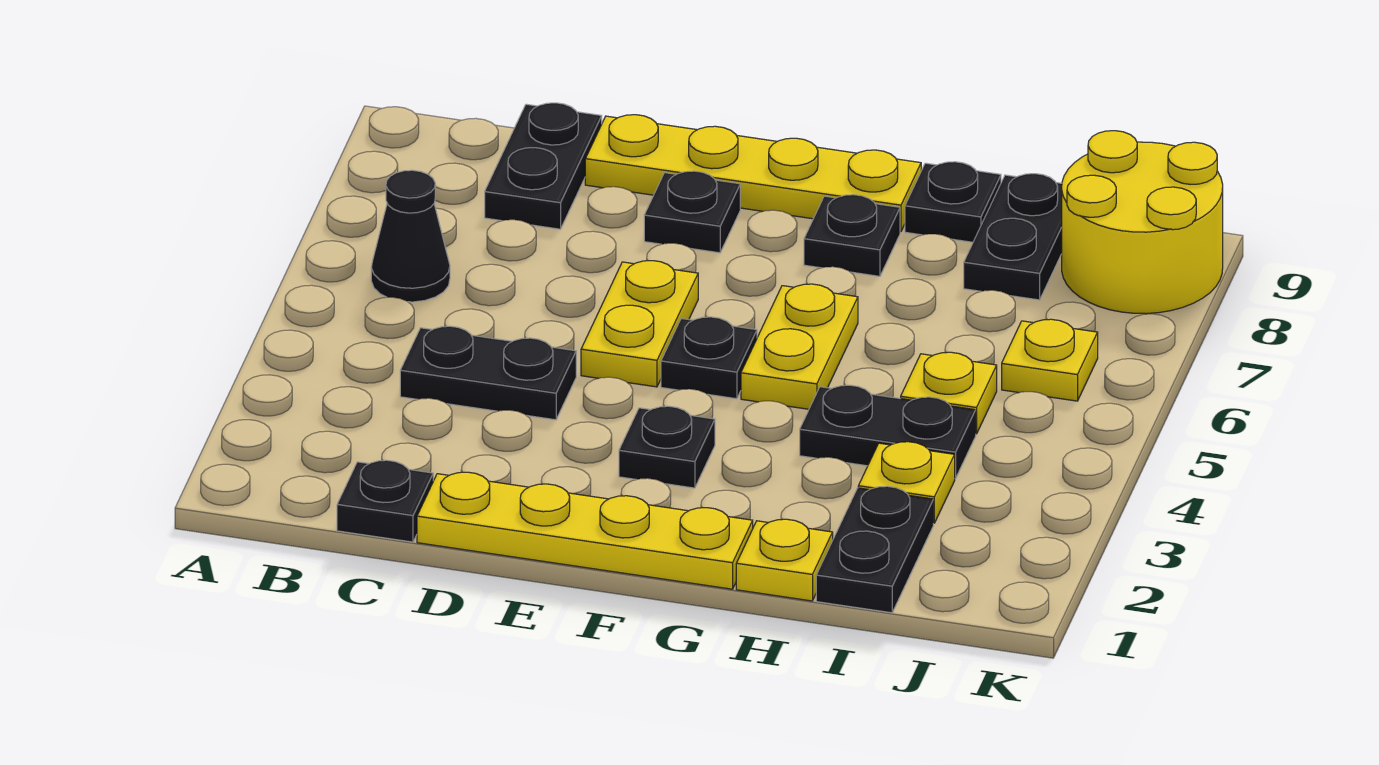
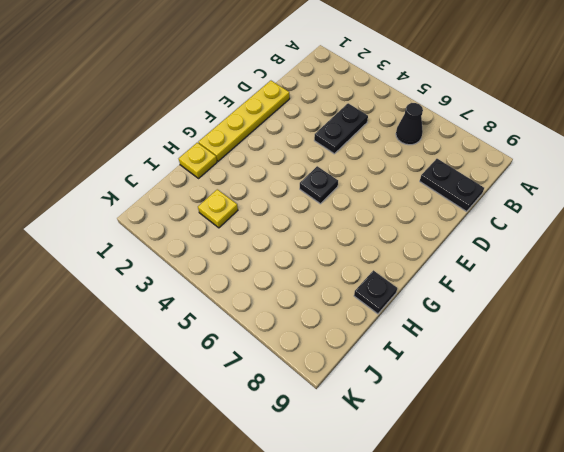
none -> black 1x1 plate [337,460,433,542]
none -> yellow 1x4 plate [585,115,921,232]
none -> yellow 1x2 plate [581,261,698,387]

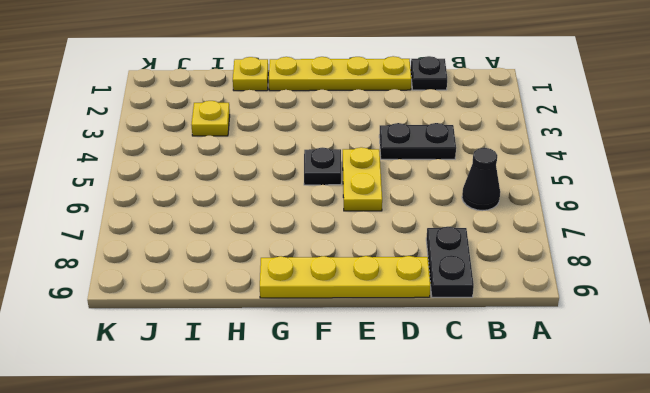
none -> black 1x1 plate [644,171,740,253]
none -> black 1x1 plate [619,406,715,488]
none -> yellow 1x2 plate [741,284,858,409]

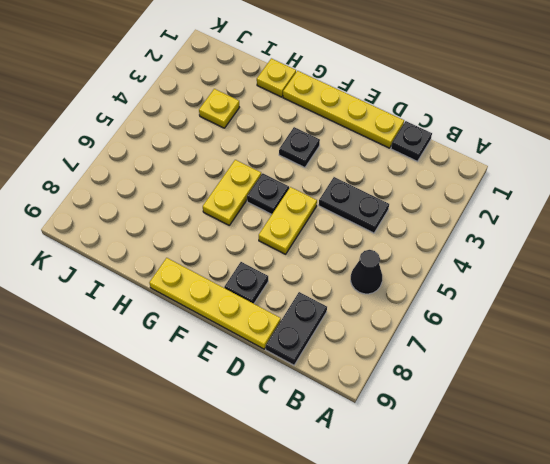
none -> black 1x1 plate [804,195,900,276]
none -> black 1x2 plate [800,385,976,479]
none -> black 1x1 plate [905,162,1001,242]

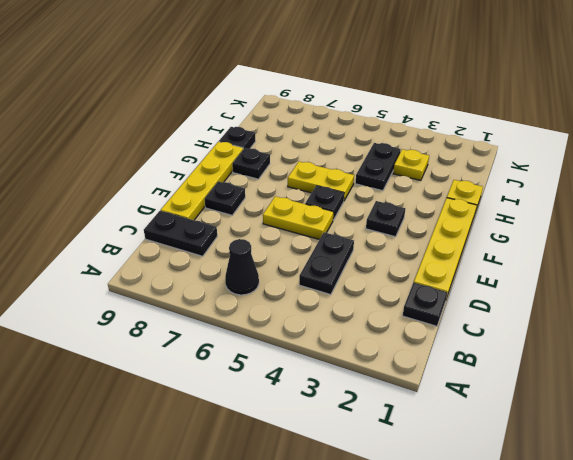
none -> black 1x2 plate [816,486,933,613]
none -> yellow 1x1 plate [901,352,997,434]
none -> black 1x2 plate [964,174,1062,300]

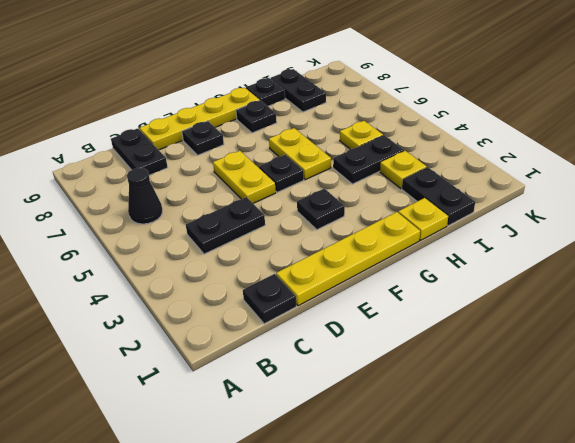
none -> yellow 1x1 plate [1002,319,1098,401]
none -> yellow 2x2 round brick [1062,131,1223,314]

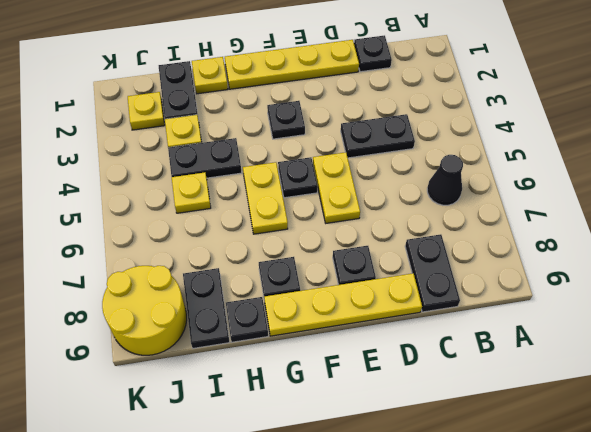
yellow 1x1 plate [128,92,164,130] -> yellow 1x1 plate moved to [1002,319,1098,401]

